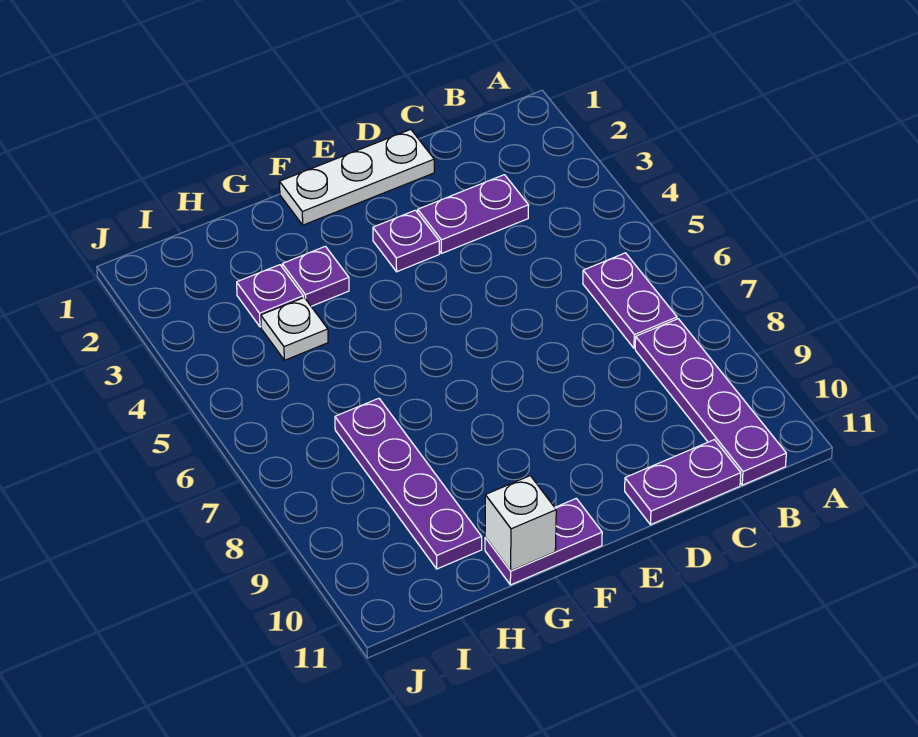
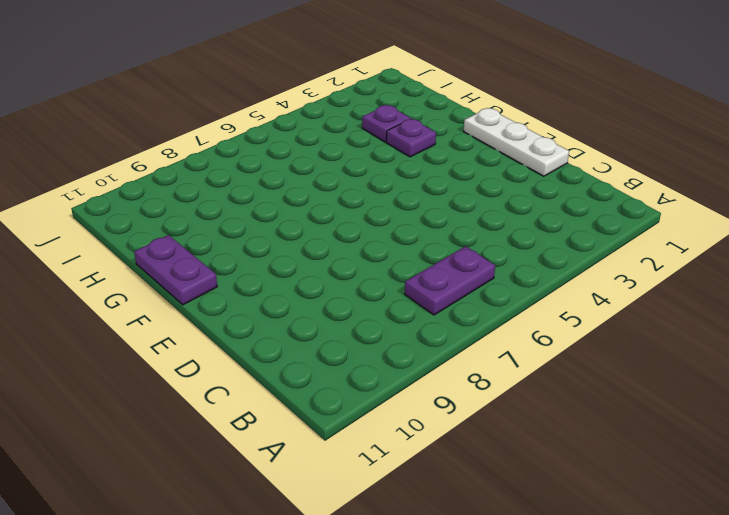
none -> purple 1x4 plate [635,319,786,485]
none -> purple 1x2 plate [418,175,529,254]
none -> purple 1x2 plate [625,440,741,525]

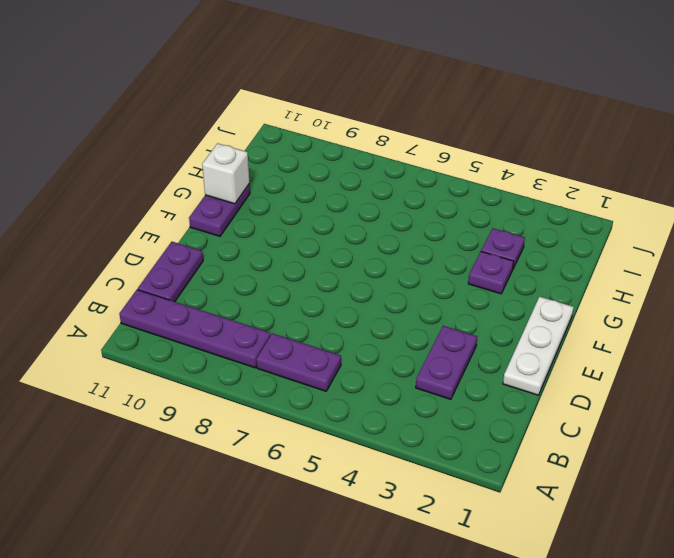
none -> purple 1x1 plate [373,210,439,272]
none -> white 1x1 plate [261,298,328,360]
none -> purple 1x4 plate [335,398,482,569]

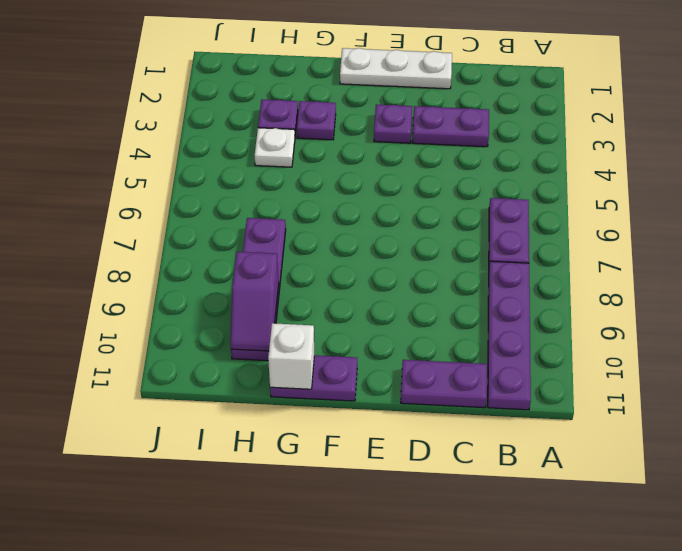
purple 1x2 slope [230,252,279,351] -> none

